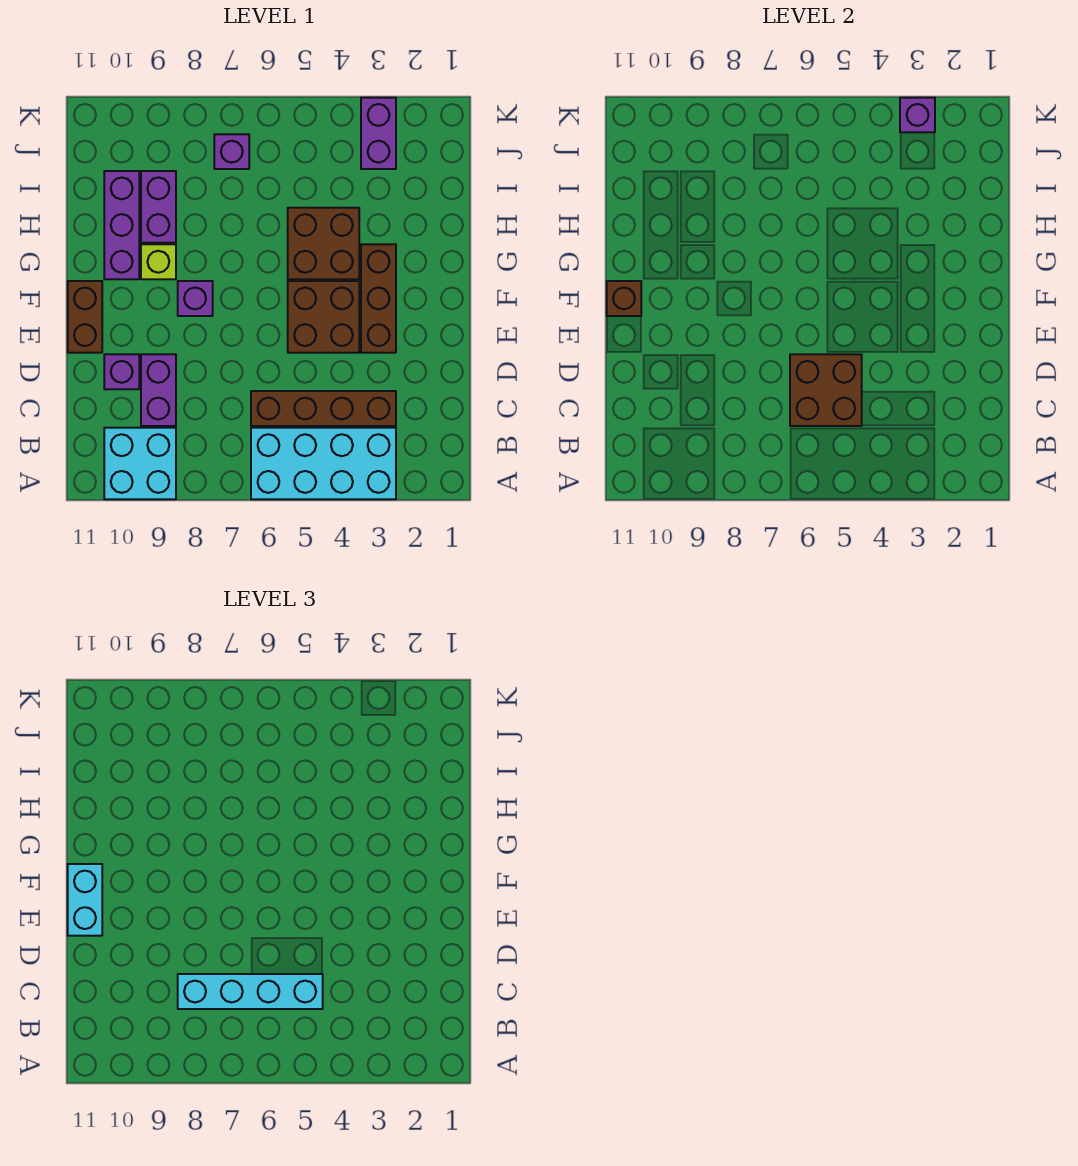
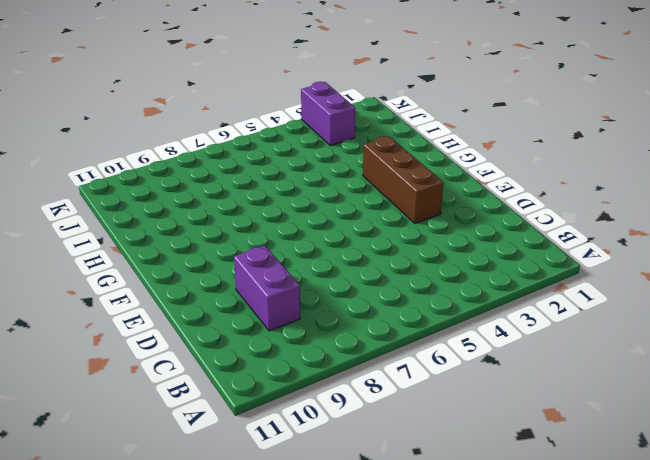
none -> cyan 2x4 brick [251,428,396,499]
none -> cyan 2x2 brick [104,428,176,499]
none -> brown 1x4 brick [251,391,396,426]

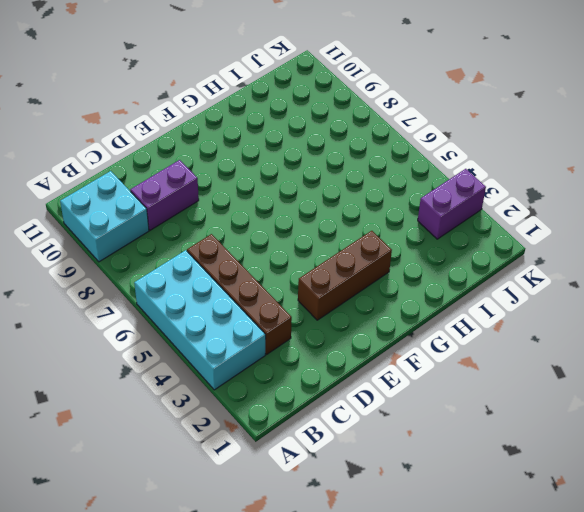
none -> purple 1x1 brick [104,354,139,389]
none -> brown 2x2 brick [288,281,359,353]
none -> brown 1x2 brick [68,281,102,353]

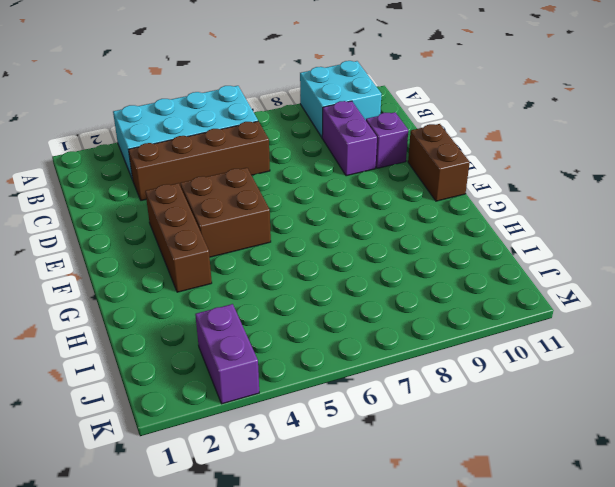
none -> purple 1x1 brick [178,281,213,316]
none -> brown 2x2 brick [288,208,359,279]
none -> lime 1x1 brick [141,244,176,279]

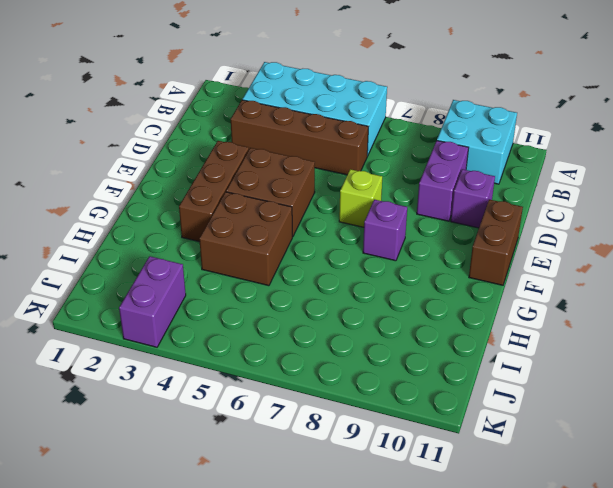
lime 1x1 brick [339,169,382,227] -> lime 1x1 brick moved to [141,244,176,279]
none -> purple 1x3 brick [104,171,139,279]
none -> purple 1x2 brick [141,171,176,243]
none -> purple 1x1 brick [214,134,249,169]

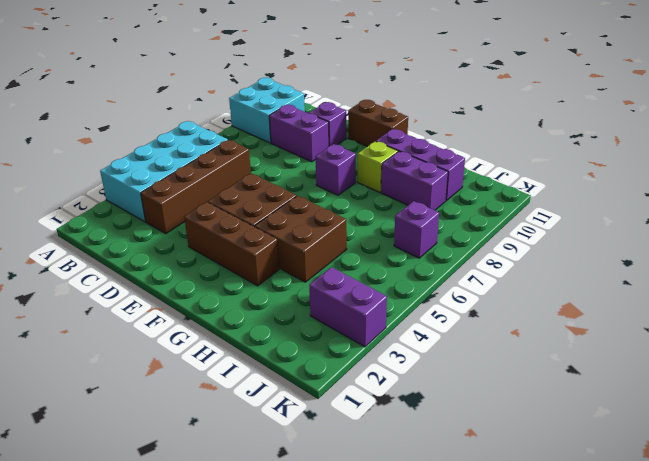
none -> brown 2x2 brick [790,354,862,426]
none -> brown 1x1 brick [607,281,641,316]
none -> purple 1x1 brick [900,98,935,132]

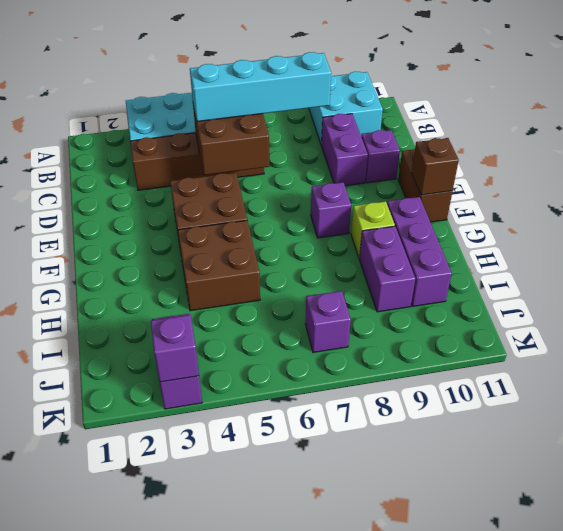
none -> brown 1x3 brick [361,244,396,353]
none -> cyan 1x2 brick [68,864,102,936]

